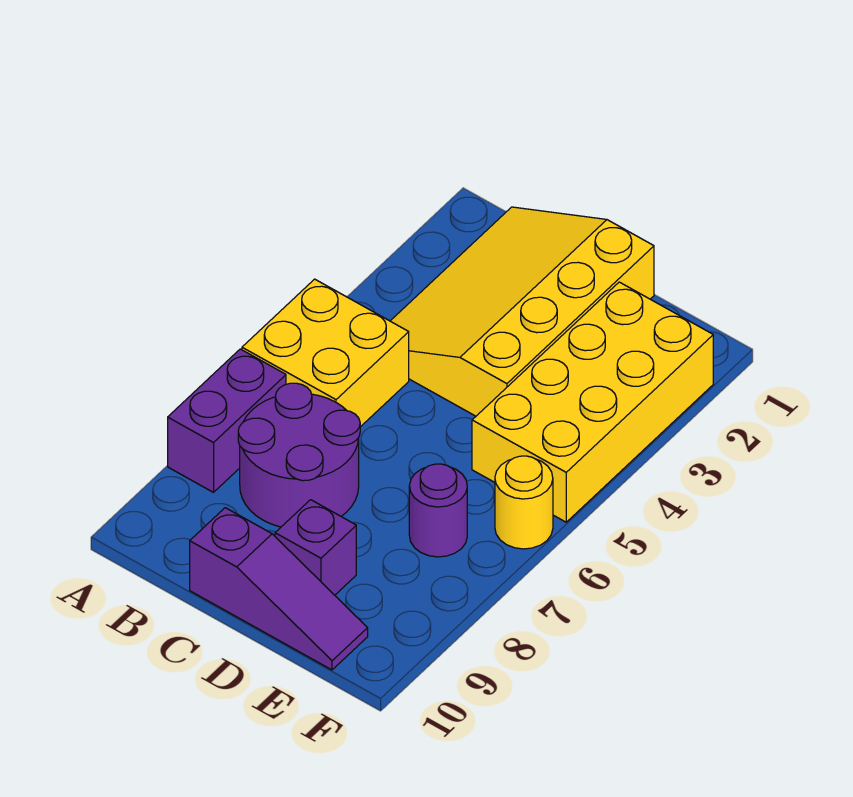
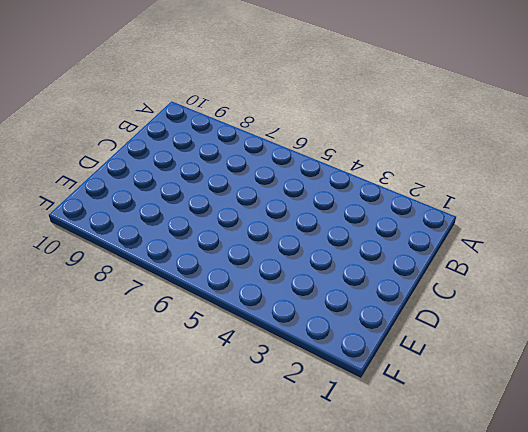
none -> yellow 2x2 brick [242,279,409,427]
none -> purple 1x2 brick [168,349,286,492]

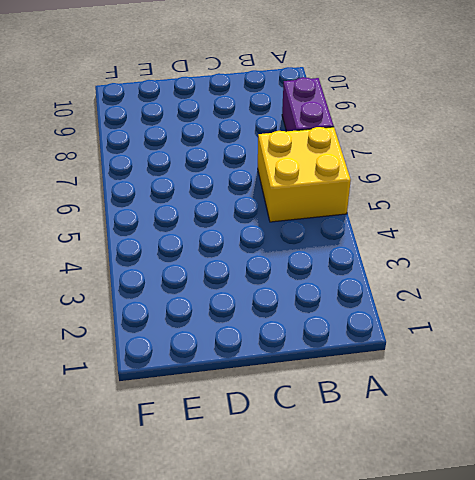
none -> yellow 3x4 slope [391,207,654,416]
none -> purple 2x2 round brick [238,383,360,527]

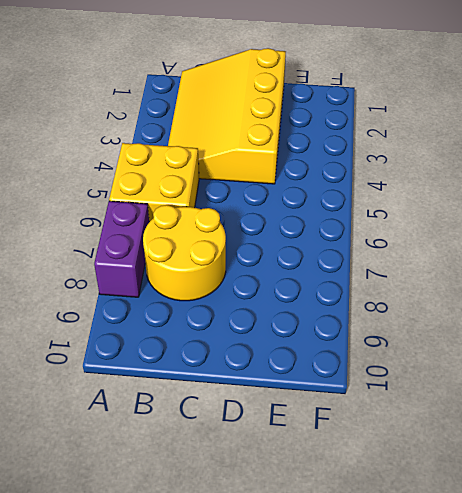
yellow 2x2 round brick [143,205,226,301] -> purple 2x2 round brick [238,383,360,527]
none -> purple 1x3 slope [190,508,368,670]
none -> purple 1x1 brick [275,500,356,595]

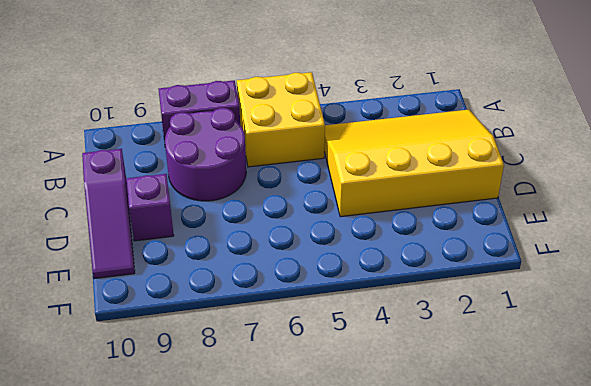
none -> yellow 2x4 brick [472,282,713,522]
none -> purple 1x1 round brick [409,464,467,557]

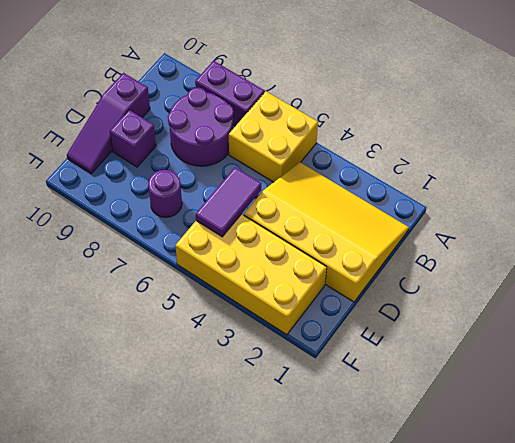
purple 1x2 tile [196,167,261,237] -> none
none -> yellow 1x1 round brick [495,456,553,549]

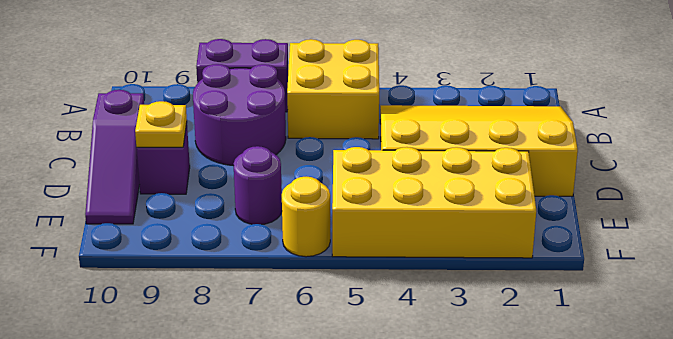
yellow 1x1 plate [135,101,187,147] -> none

